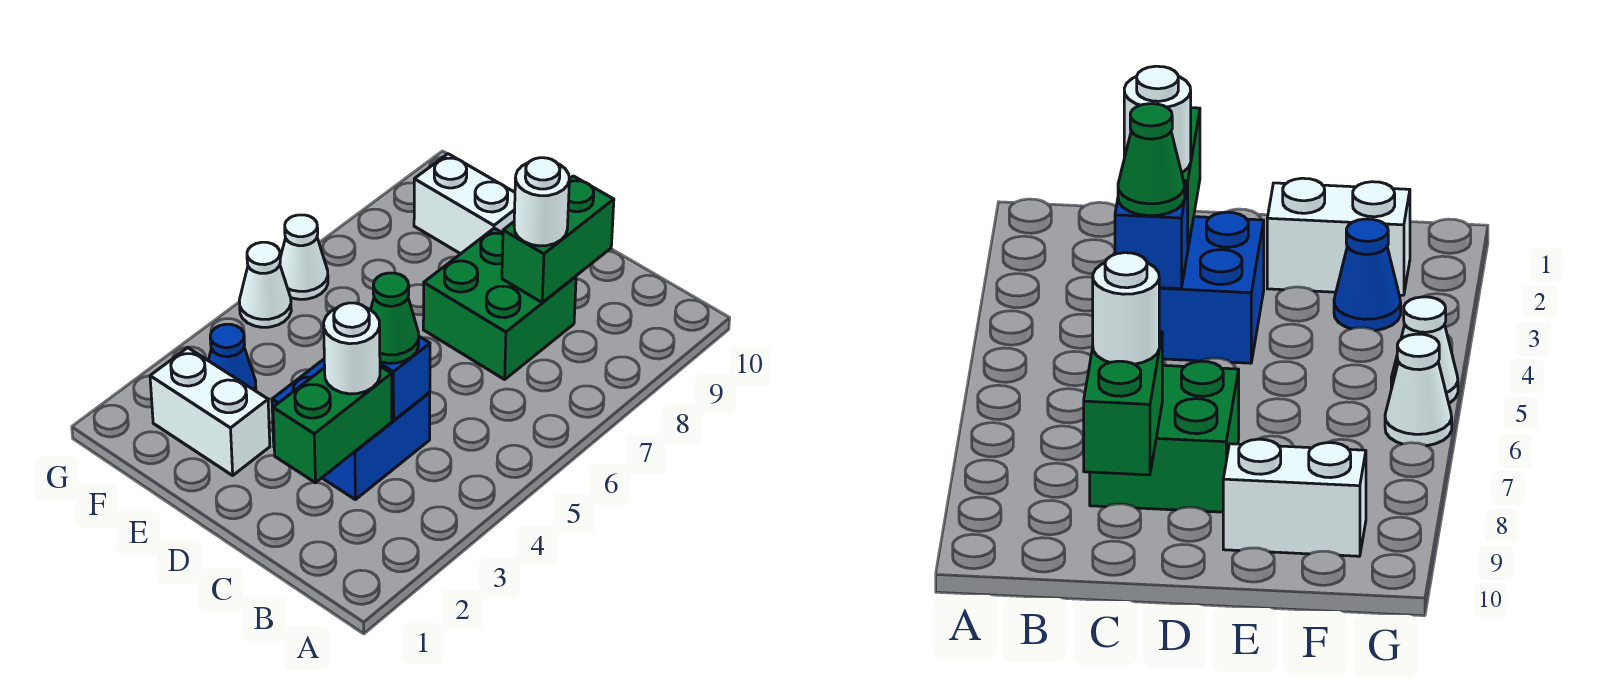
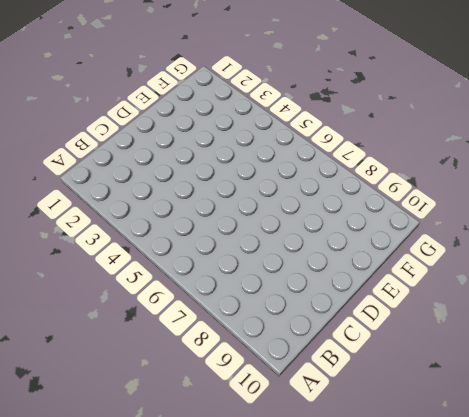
none -> blue 2x2 brick [272,359,430,500]
none -> green 2x2 brick [423,228,576,379]
none -> white 1x2 brick [150,348,270,475]

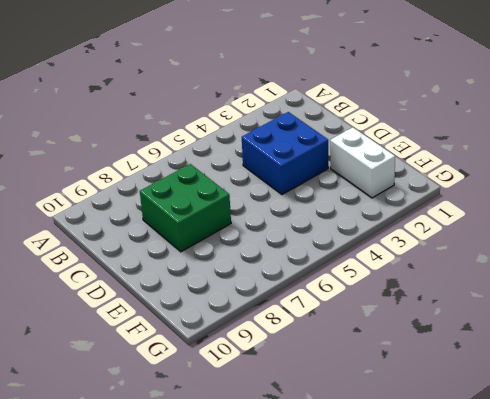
none -> white 1x2 brick [414,154,515,254]
none -> blue 1x1 cone [208,324,256,391]
none -> white 1x1 cone [239,242,291,327]

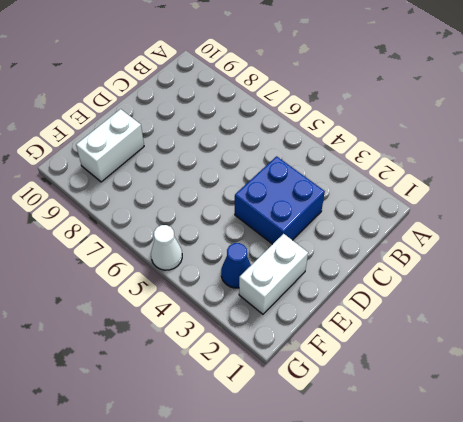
none -> green 2x2 brick [423,228,576,379]
none -> white 1x1 cone [280,215,328,299]
none -> green 1x2 brick [273,366,392,483]

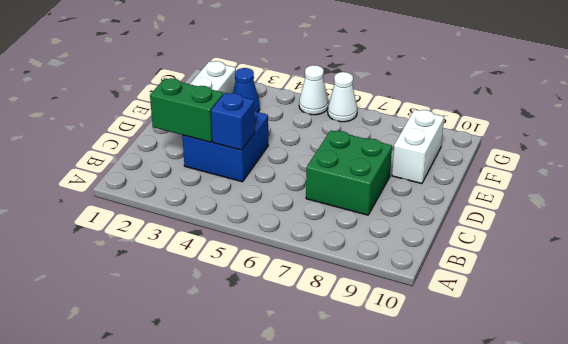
none -> green 1x2 brick [502,176,614,303]
none -> white 1x1 round brick [324,303,380,394]
none -> green 1x1 cone [371,273,419,363]

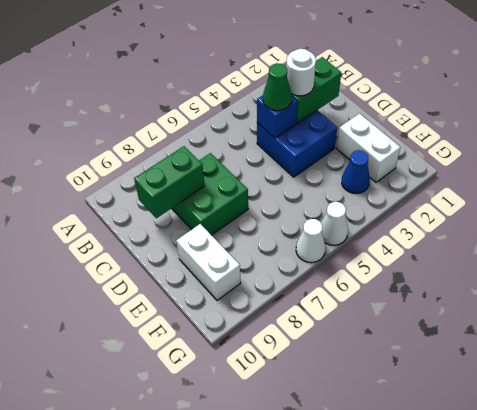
none -> white 1x1 round brick [514,158,569,246]

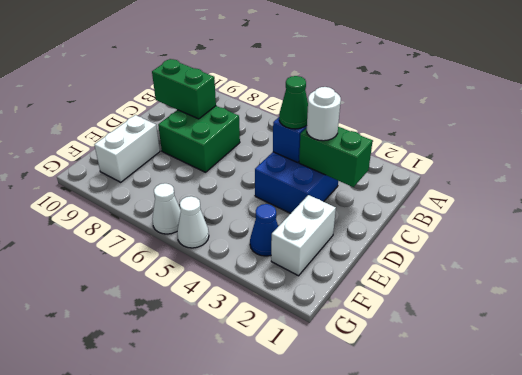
none -> white 1x1 round brick [514,158,569,246]

